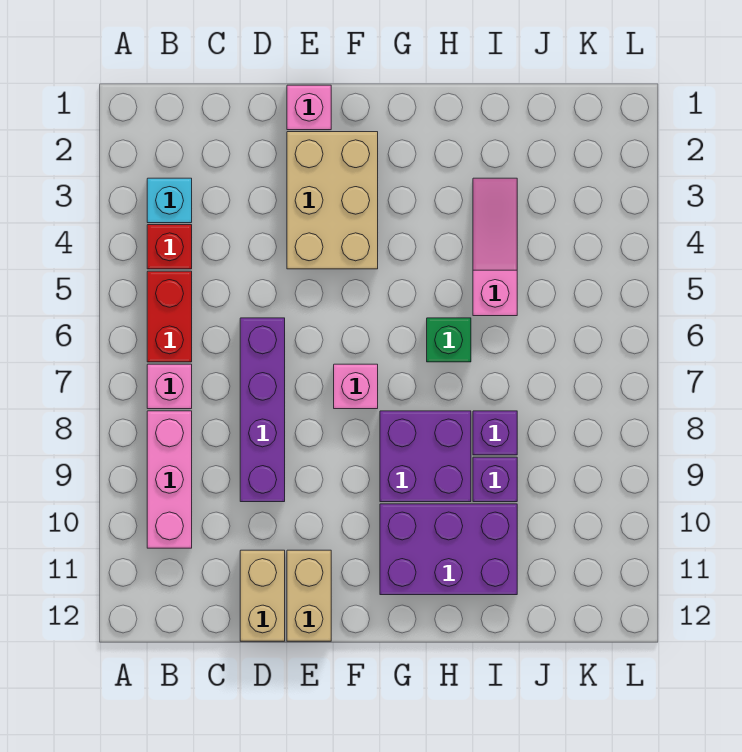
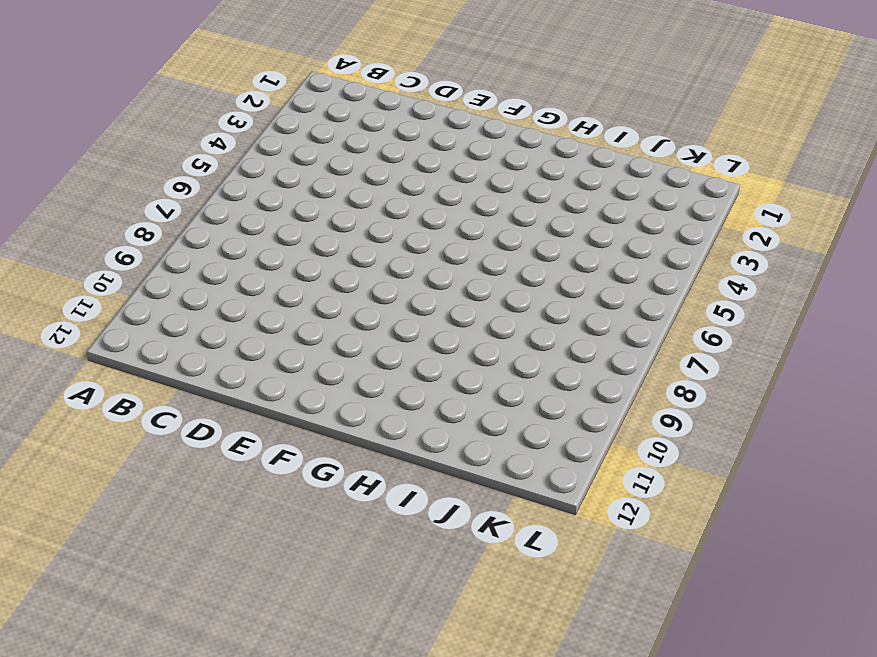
none -> cyan 1x1 brick [147,178,192,223]
none -> red 1x1 brick [147,225,192,269]
none -> red 1x2 brick [147,271,192,362]

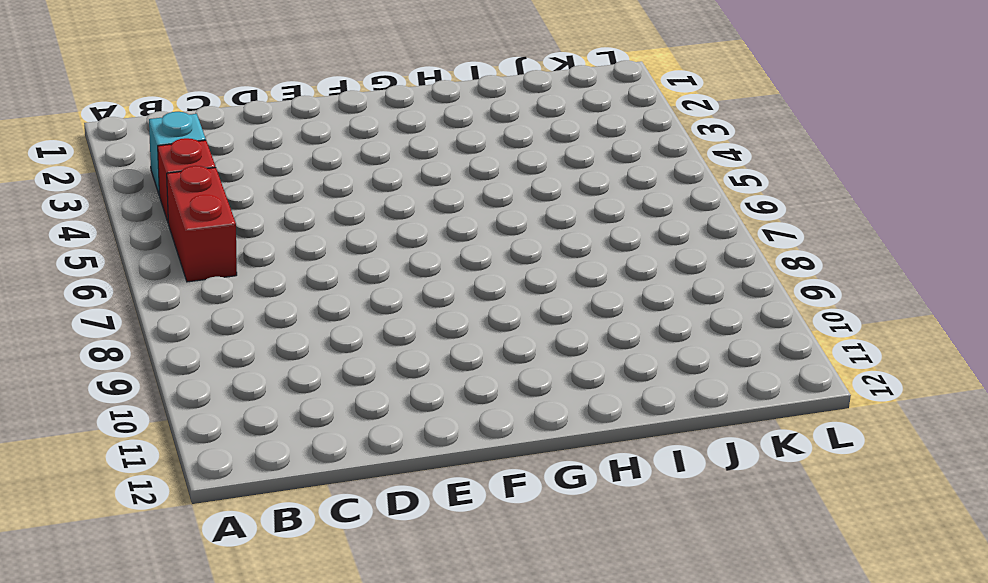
none -> pink 1x1 brick [147,364,192,409]
none -> pink 1x3 brick [147,411,192,548]
none -> purple 1x4 brick [240,318,285,502]

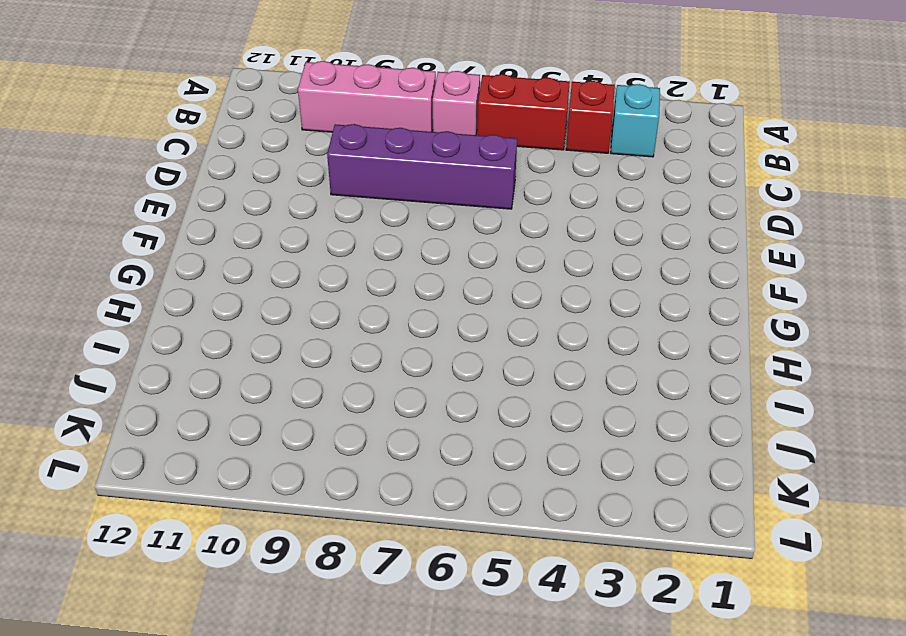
none -> tan 1x2 brick [240,550,285,641]
none -> pink 1x1 brick [287,85,331,130]
none -> tan 2x3 brick [287,132,378,269]

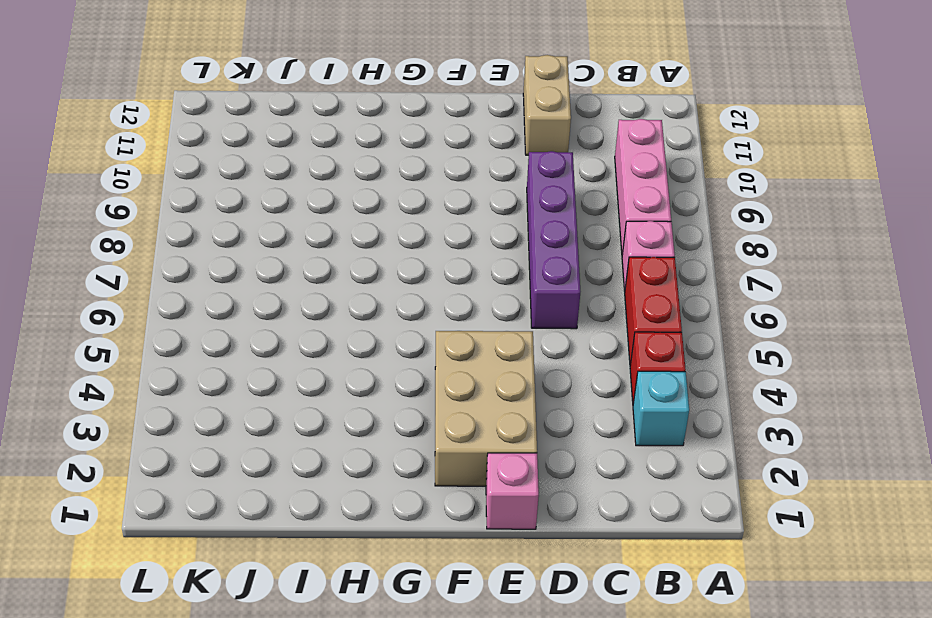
none -> tan 1x2 brick [287,550,331,641]
none -> pink 1x1 brick [334,364,378,409]
none -> purple 2x2 brick [380,411,471,502]

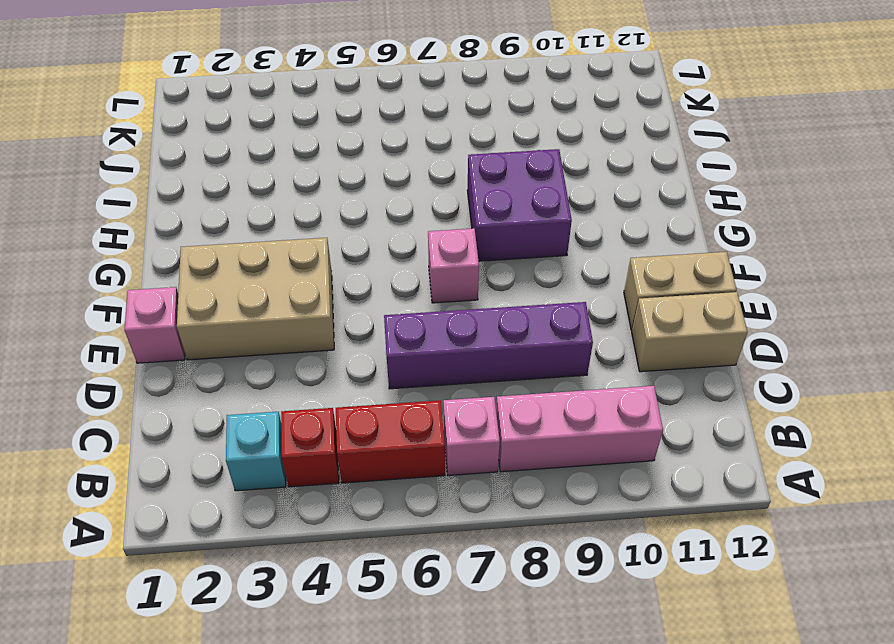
none -> purple 2x3 brick [380,504,517,595]
none -> green 1x1 brick [427,318,471,362]
none -> pink 1x3 slope [473,178,517,316]

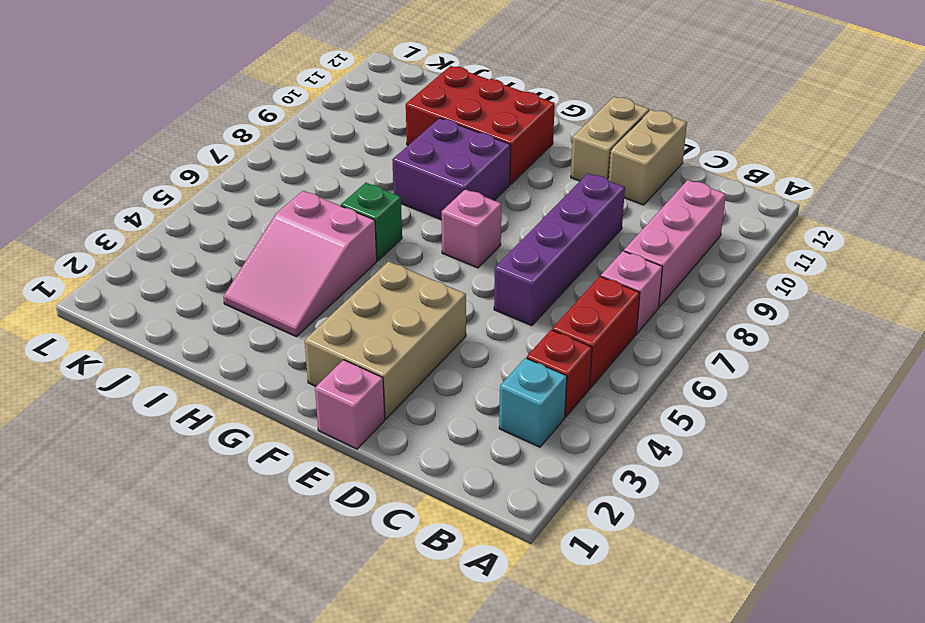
red 2x3 brick [406,66,555,184] -> purple 2x3 brick [380,504,517,595]
pink 2x3 slope [223,191,377,337] -> pink 1x3 slope [473,178,517,316]
none -> purple 1x1 brick [473,411,517,455]
none -> purple 1x1 brick [473,457,517,502]

